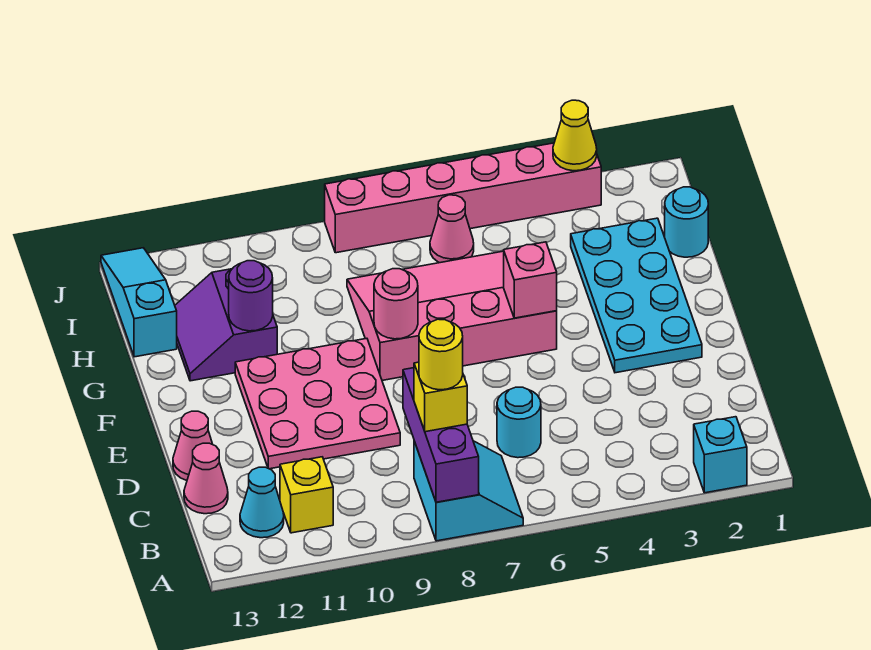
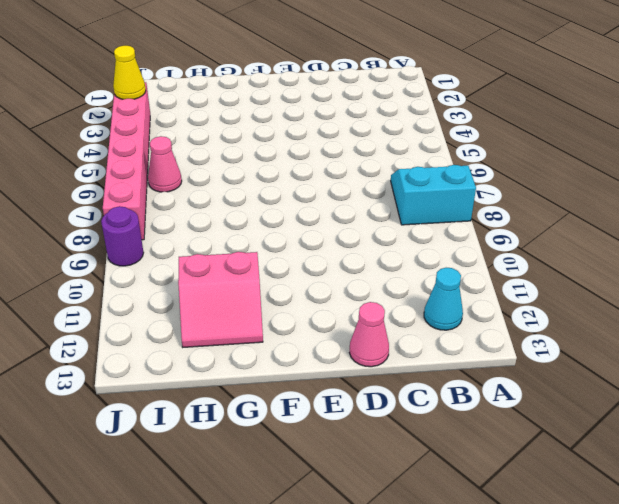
pink 2x2 slope [178,252,263,347] -> purple 2x2 slope [175,269,277,381]
purple 1x1 round brick [101,206,144,266] -> purple 1x1 round brick moved to [229,261,273,331]
none -> cyan 1x1 brick [694,417,747,493]
none -> yellow 1x1 brick [280,457,333,533]
none -> cyan 1x1 round brick [497,387,541,458]

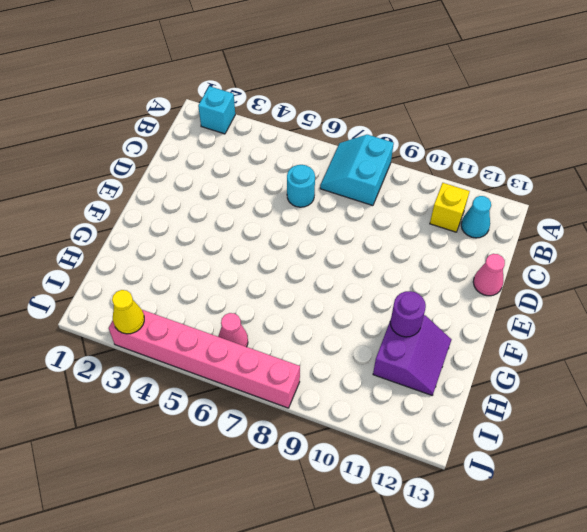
none -> pink 1x1 cone [184,443,228,514]
none -> pink 3x3 plate [235,338,400,469]
none -> cyan 2x4 plate [571,218,702,373]

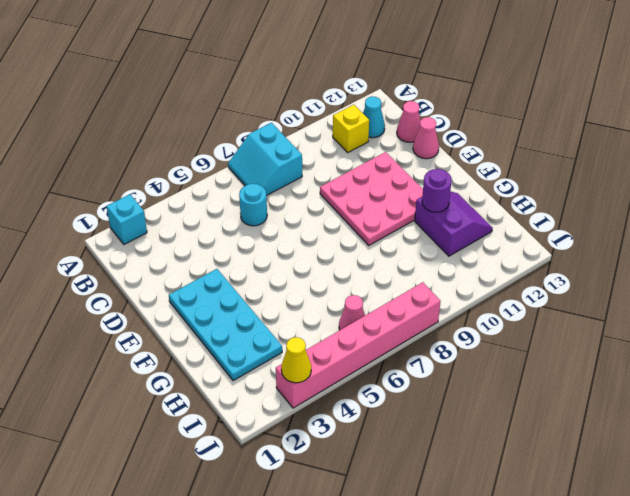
none -> pink 3x4 slope [347,251,557,380]
none -> cyan 1x1 round brick [665,187,708,257]
none -> cyan 1x3 slope [101,248,177,357]

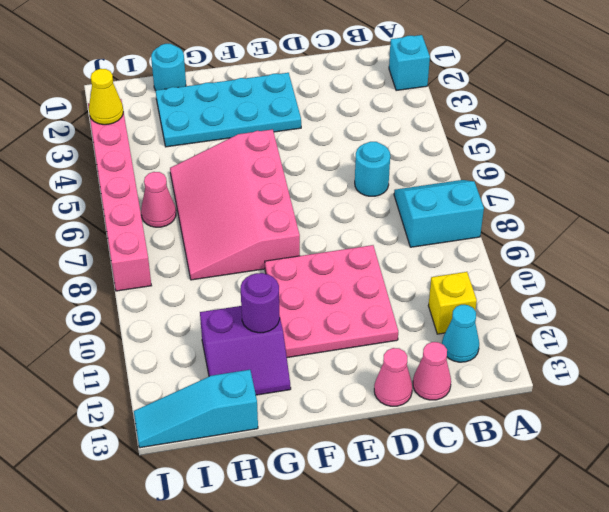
none -> purple 1x3 brick [403,368,479,502]
none -> pink 1x1 brick [504,242,557,318]
none -> pink 1x1 round brick [374,269,418,339]

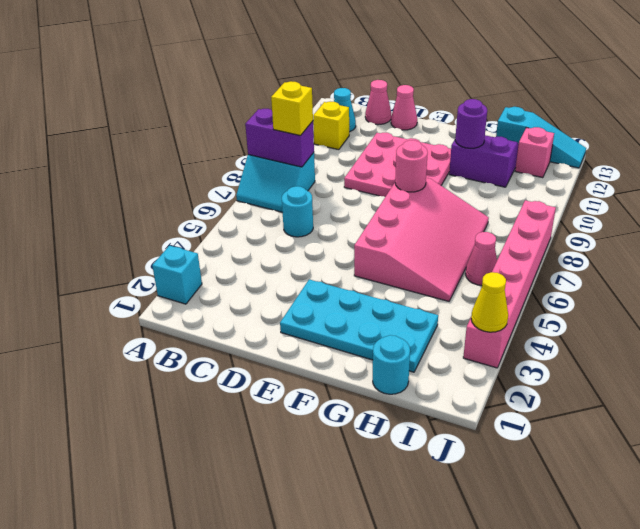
purple 1x2 brick [245,109,314,167] -> purple 1x3 brick [403,368,479,502]
pink 1x1 brick [515,127,554,178] -> pink 1x1 brick moved to [504,242,557,318]
none -> yellow 1x1 round brick [419,319,463,390]

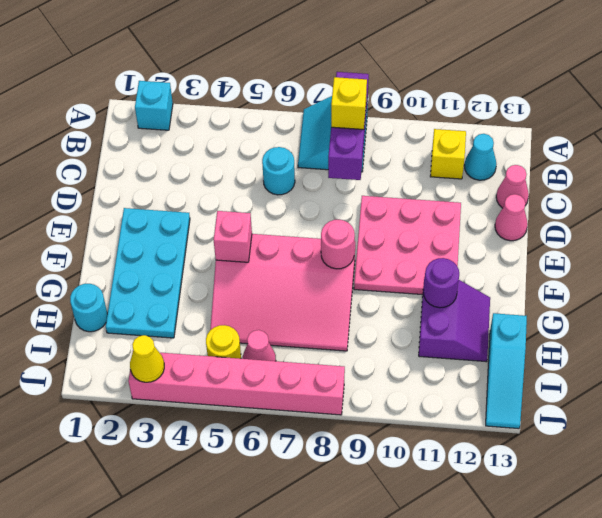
yellow 1x1 round brick [206,325,241,359] -> yellow 1x1 round brick moved to [419,319,463,390]

